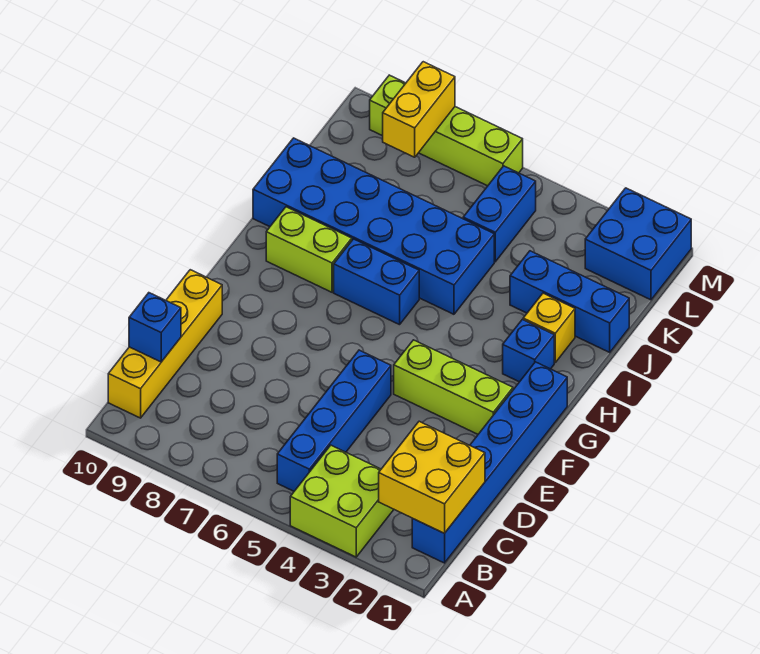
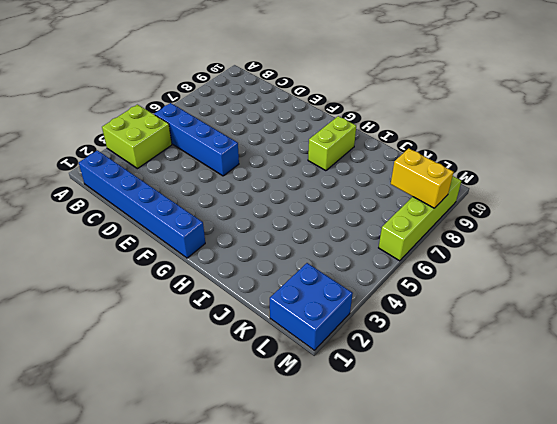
none -> yellow 1x4 brick [108,270,222,418]
none -> lime 1x3 brick [394,340,513,434]
none -> blue 1x1 brick [503,320,554,382]

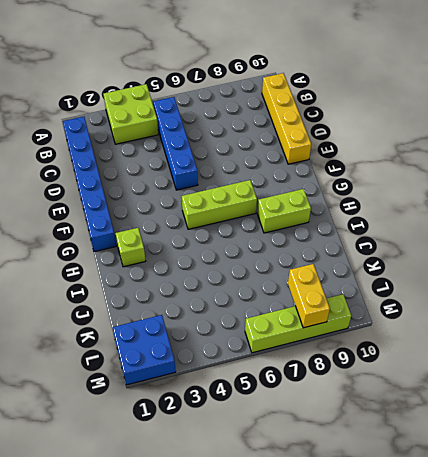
lime 1x3 brick [182,180,257,229] -> lime 1x3 brick moved to [394,340,513,434]
lime 1x1 brick [116,228,146,267] -> blue 1x1 brick [503,320,554,382]
none -> blue 1x2 brick [334,239,419,325]
none -> yellow 1x1 brick [523,293,575,363]
none -> blue 2x6 brick [253,138,494,314]

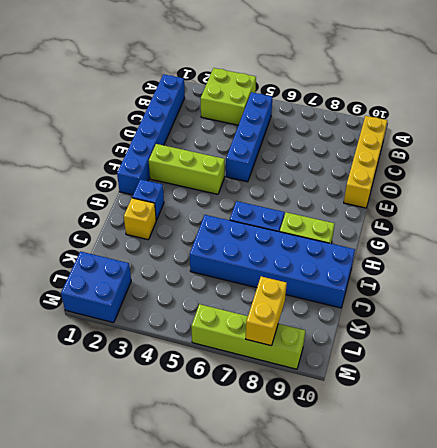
none -> blue 1x3 brick [510,251,629,352]
none -> blue 1x2 brick [463,166,536,262]
none -> yellow 2x2 brick [379,421,485,533]

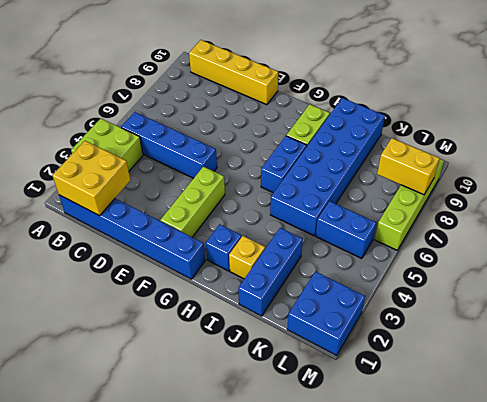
none -> blue 1x1 brick [129,293,181,362]

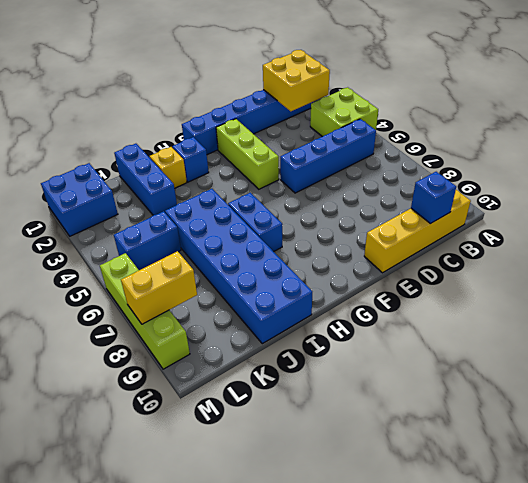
none -> lime 1x2 brick [266,207,352,292]

